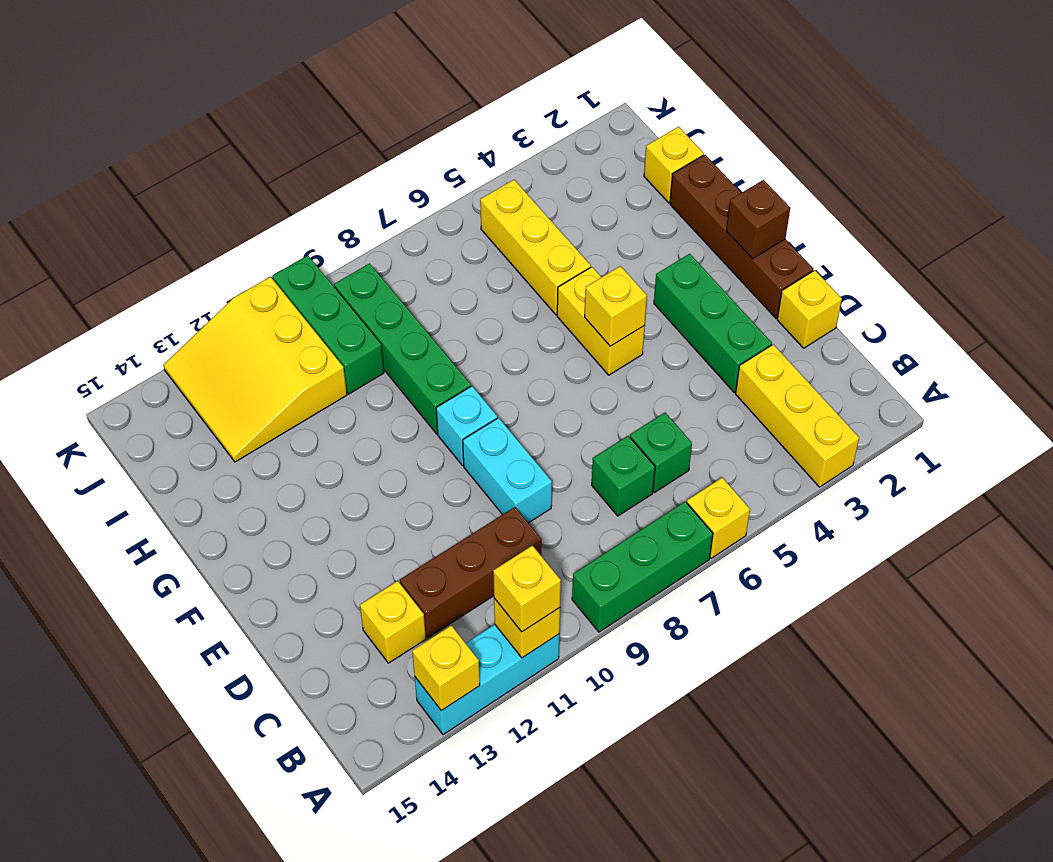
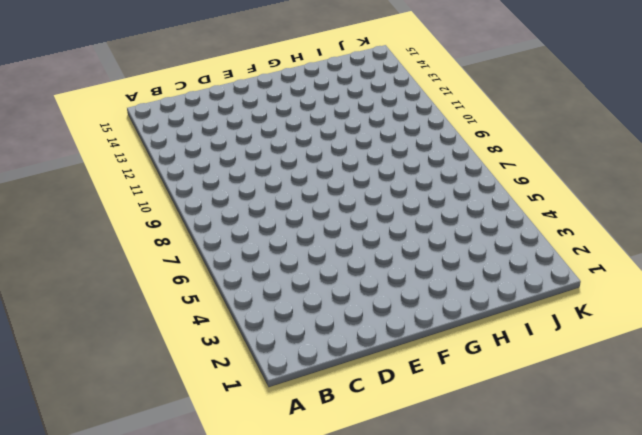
none -> yellow 1x3 brick [735,344,859,487]
none -> yellow 1x1 brick [687,478,750,558]
none -> green 1x3 brick [572,502,713,632]

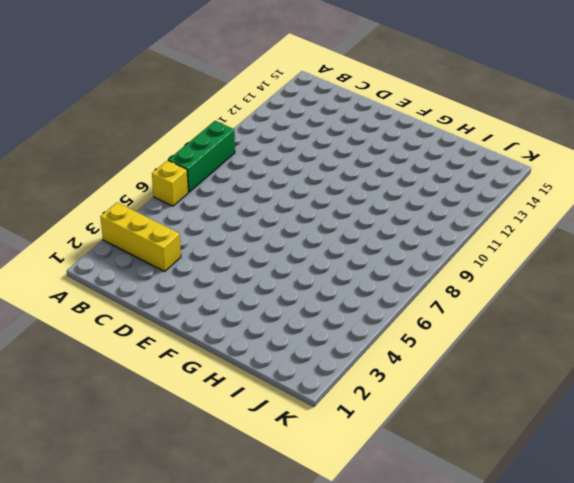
none -> cyan 1x3 brick [415,625,559,735]
none -> green 1x1 brick [630,413,692,492]
none -> green 1x1 brick [592,436,655,516]

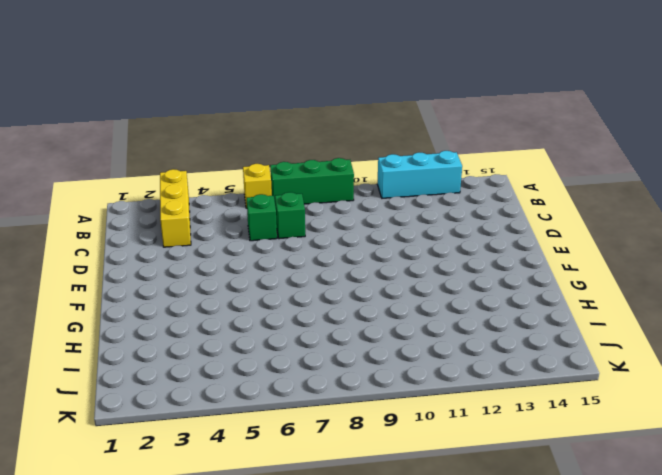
none -> brown 1x3 brick [400,507,542,638]
none -> yellow 1x1 brick [360,581,426,663]
none -> yellow 1x1 brick [777,270,842,348]

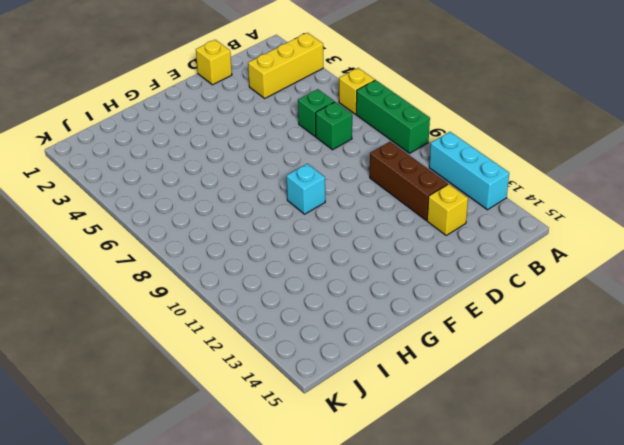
none -> green 1x3 brick [654,254,772,392]
none -> cyan 1x2 brick [463,418,552,523]
none -> brown 1x4 brick [670,155,813,318]

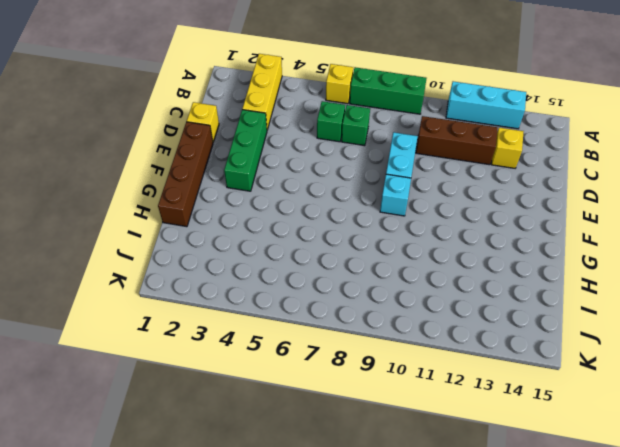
none -> yellow 1x2 brick [557,267,645,375]
none -> green 1x4 brick [334,264,471,434]
none -> yellow 1x3 brick [480,180,591,315]

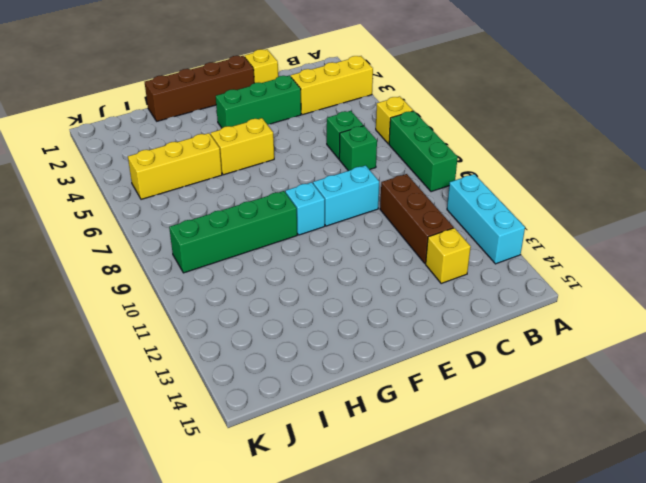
none -> yellow 1x1 brick [644,127,704,203]
none -> green 1x3 brick [272,255,384,394]
none -> yellow 3x3 slope [164,277,347,462]

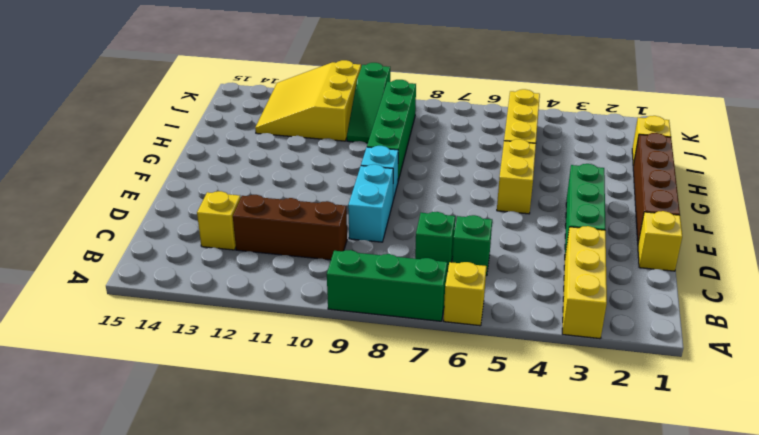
green 1x3 slope [347,63,390,143] -> green 1x3 brick [272,255,384,394]
none -> cyan 1x3 brick [415,625,559,735]
none -> yellow 1x1 brick [494,598,560,658]
none -> yellow 1x1 brick [412,625,480,711]

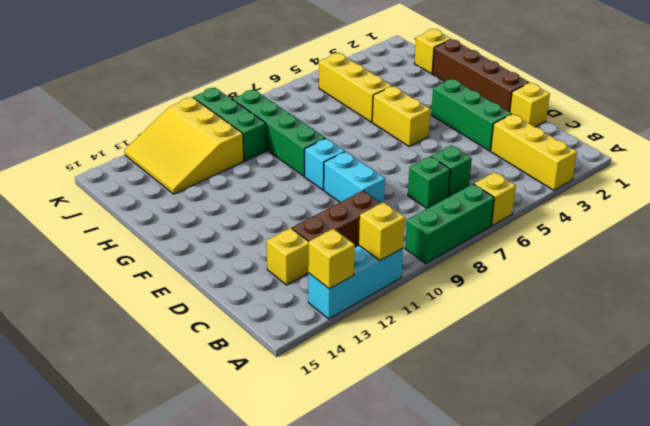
none -> brown 1x1 brick [726,180,790,259]
none -> yellow 1x1 brick [585,266,647,346]
none -> yellow 1x1 brick [493,545,561,632]

